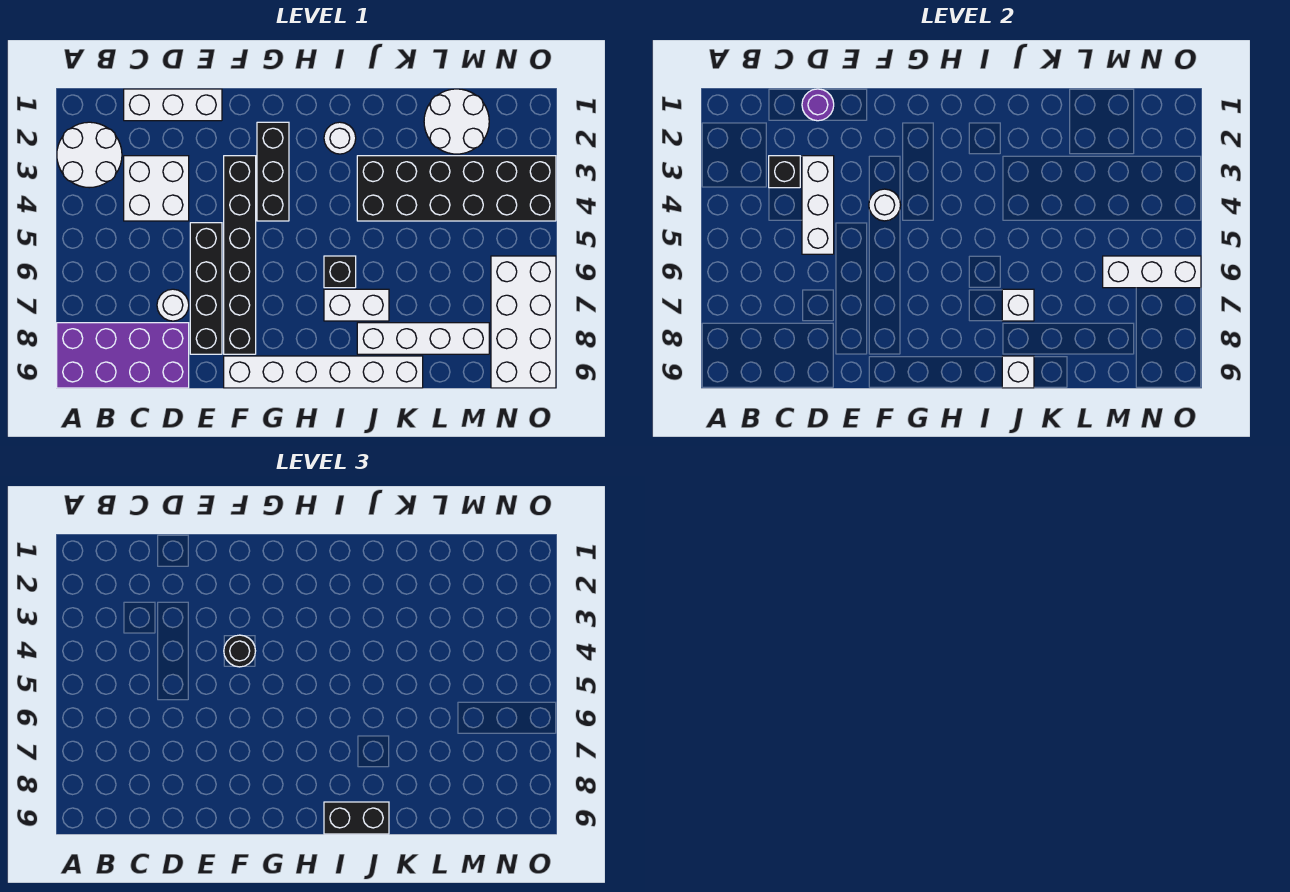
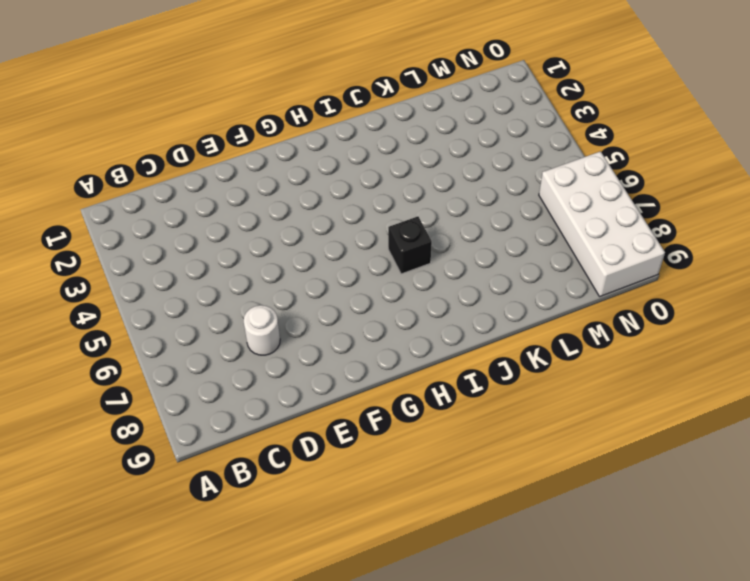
none -> white 2x2 round brick [57,122,122,188]
none -> purple 2x4 brick [57,323,189,388]
none -> white 1x3 brick [124,89,222,121]

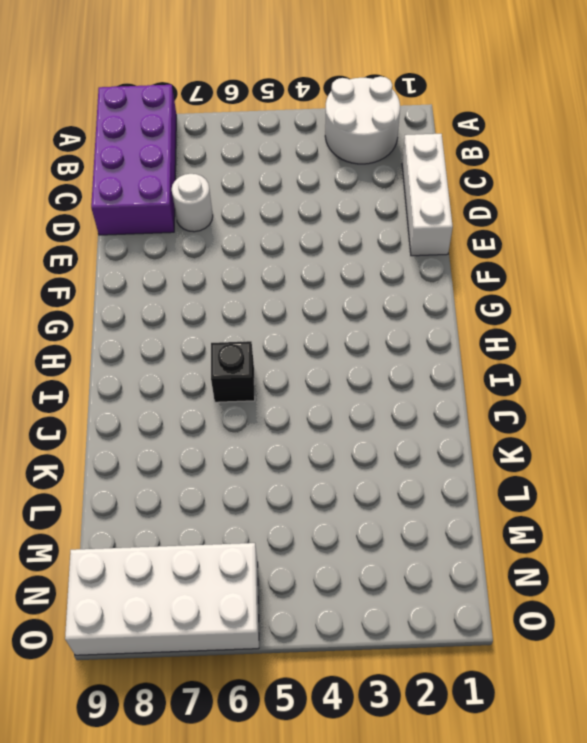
none -> white 2x2 brick [124,156,189,221]
none -> black 1x4 brick [190,223,222,354]
none -> black 1x6 brick [224,156,256,354]

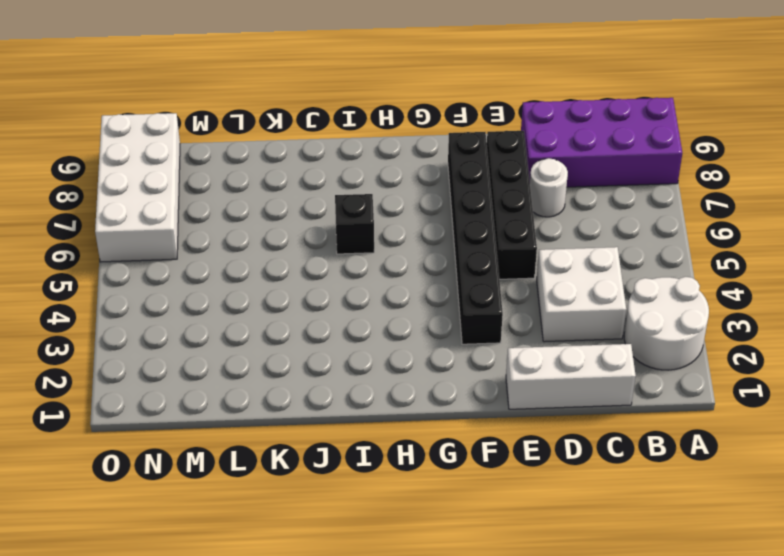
none -> white 1x6 brick [224,356,423,388]
none -> black 1x3 brick [257,122,289,221]
none -> white 1x1 round brick [324,122,356,154]

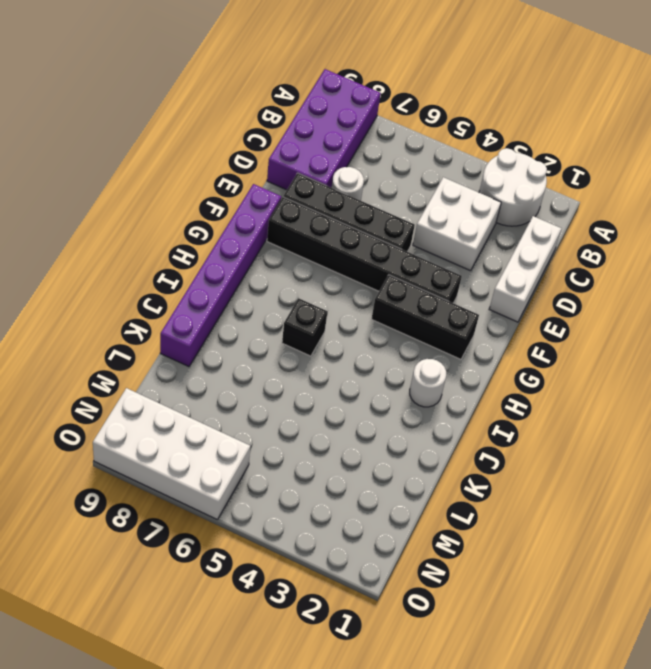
purple 1x6 brick [160,184,281,367] -> white 1x6 brick [224,356,423,388]
none -> white 1x2 brick [324,289,389,321]
none -> black 2x6 brick [357,156,556,221]
none -> white 1x4 brick [357,323,489,354]

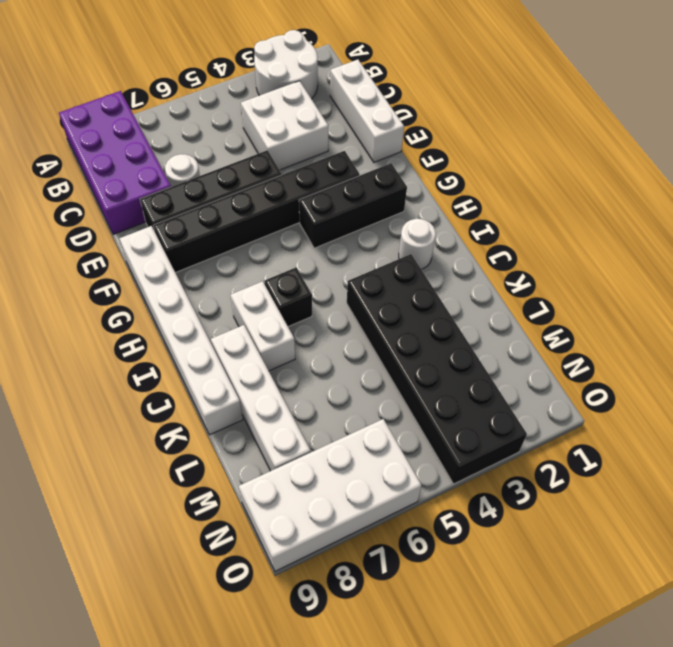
none -> white 2x2 round brick [424,89,489,154]
none -> black 1x1 brick [769,156,800,188]
none -> purple 1x1 round brick [802,89,834,121]

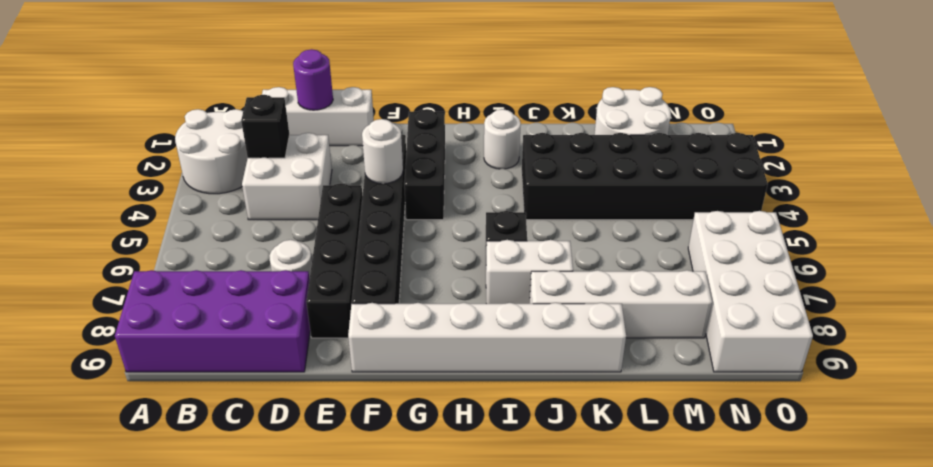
none -> white 1x3 brick [802,156,834,254]
none -> white 1x1 brick [1002,289,1034,321]
none -> white 1x1 brick [1002,356,1034,388]

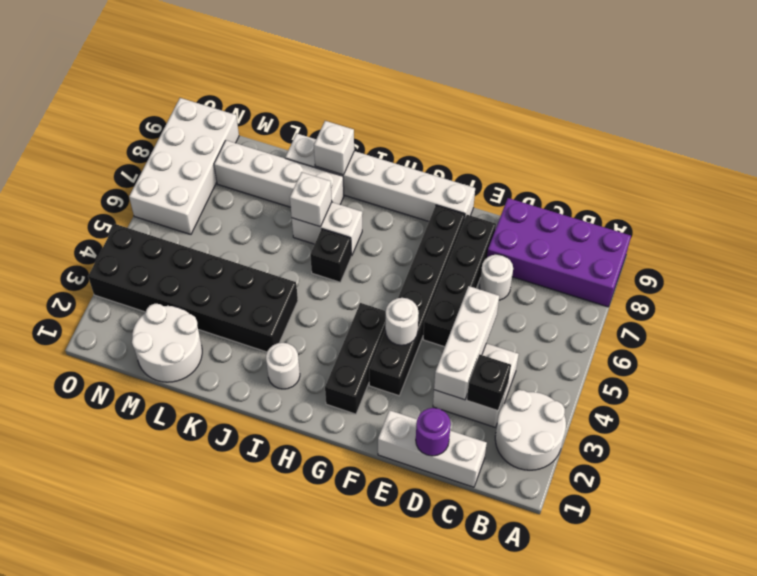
none -> white 1x3 brick [1103,256,1201,288]
none -> black 1x1 round brick [224,635,255,667]
none -> black 1x2 brick [324,802,389,834]

